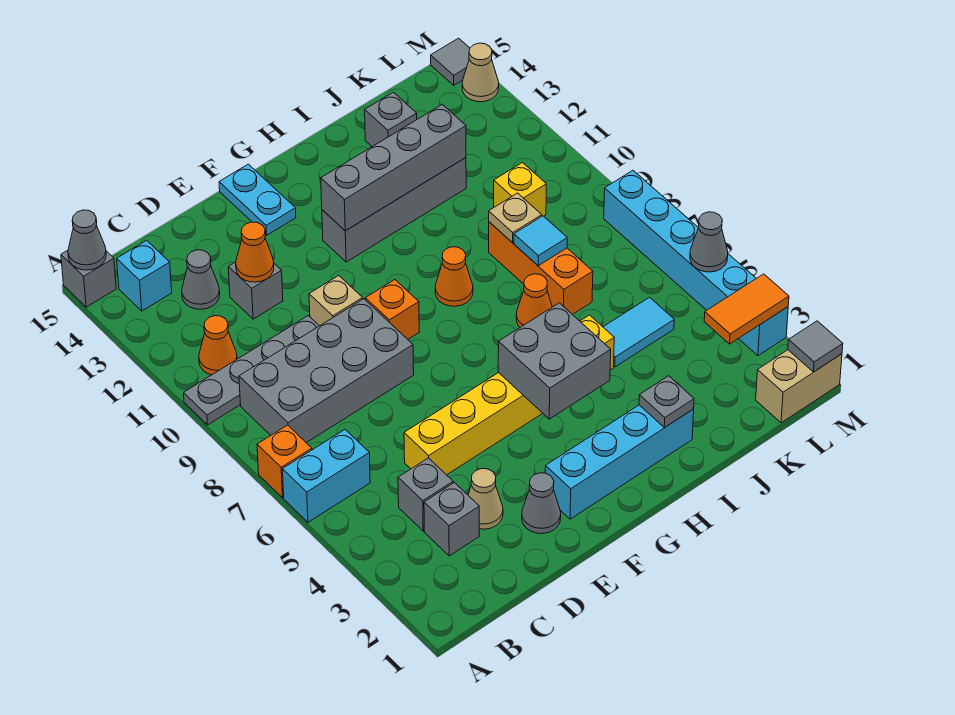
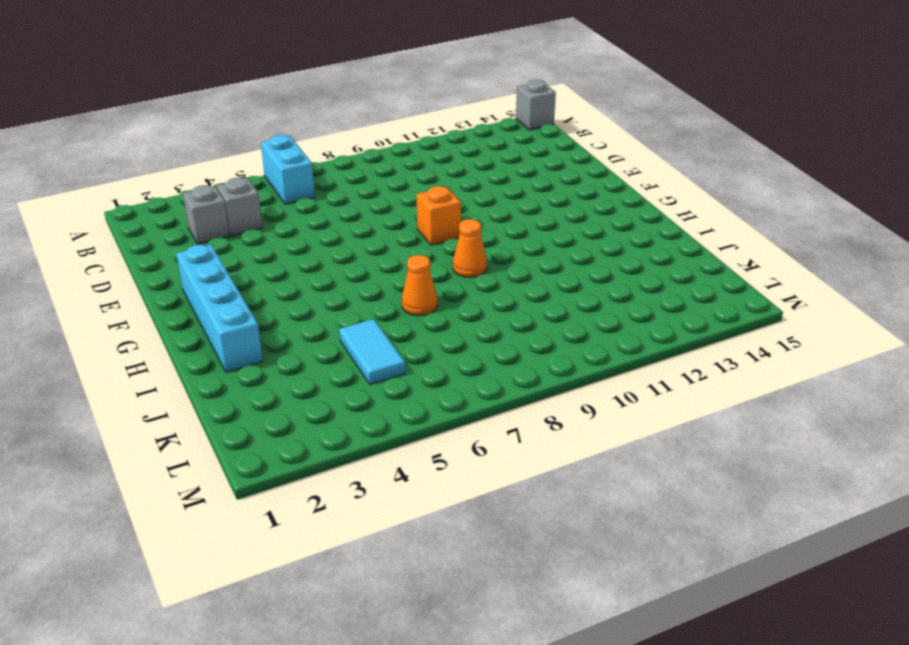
none -> orange 1x1 brick [257,425,312,498]
none -> grey 1x4 plate [184,316,319,425]
none -> grey 2x4 brick [239,299,414,443]
none -> orange 1x1 cone [199,316,237,375]

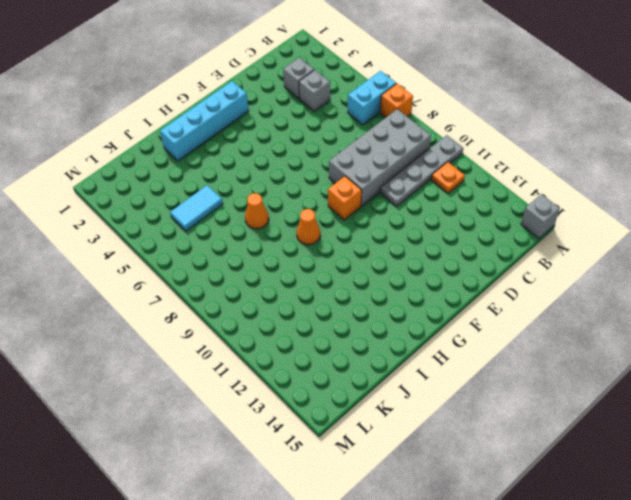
orange 1x1 plate [431,162,465,193] -> orange 1x1 cone [199,316,237,375]
none -> cyan 1x1 brick [117,240,172,311]
none -> grey 1x1 cone [182,250,220,309]
none -> tan 1x1 cone [468,469,503,529]
none -> yellow 1x6 brick [404,315,614,475]

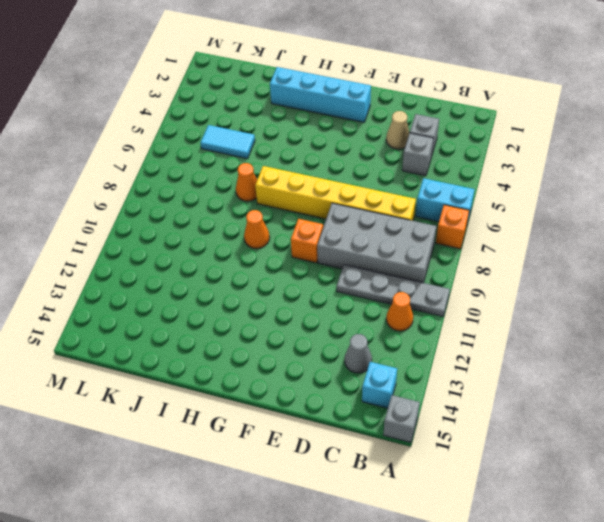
yellow 1x6 brick [255,166,416,221] -> yellow 1x6 brick moved to [404,315,614,475]
none -> grey 1x1 brick [228,262,283,319]
none -> grey 1x1 cone [522,473,561,534]
none -> tan 1x1 brick [309,276,363,326]
none -> cyan 1x2 plate [219,164,296,235]

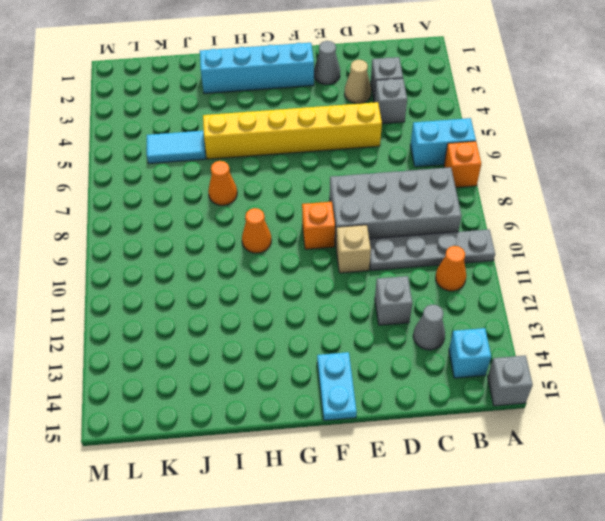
none -> grey 1x4 brick [322,158,466,262]
none -> orange 1x3 brick [489,222,593,315]
none -> grey 1x1 brick [365,92,417,147]
none -> yellow 1x1 brick [494,163,546,216]

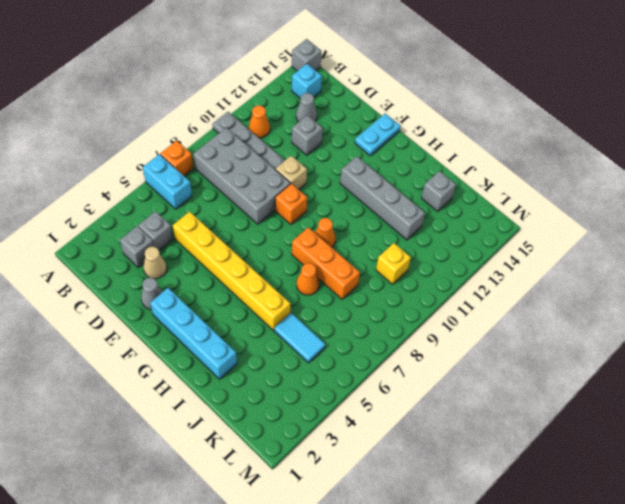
orange 1x3 brick [292,227,360,299] -> orange 1x3 brick turned to [489,222,593,315]
none -> tan 1x2 brick [756,350,842,423]
none -> cyan 1x6 brick [604,171,788,356]
none -> tan 1x1 cone [462,43,499,102]
none -> grey 1x1 tile [431,38,470,85]

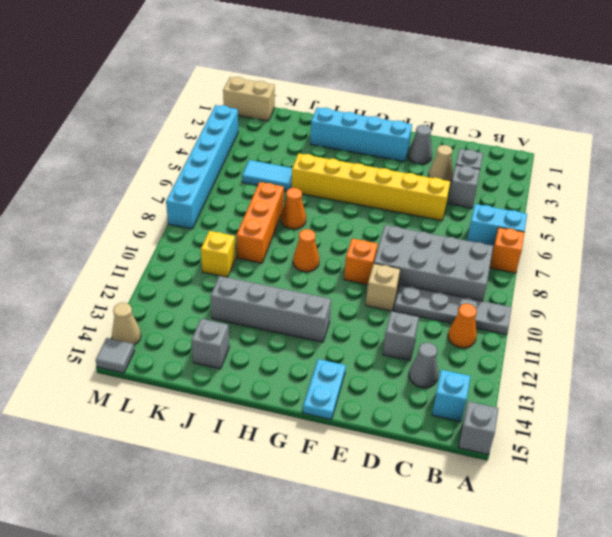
none -> grey 1x1 cone [68,210,106,270]
none -> orange 1x1 cone [236,222,274,282]
none -> grey 2x2 brick [498,303,611,419]
none -> grey 1x4 brick [321,105,466,231]

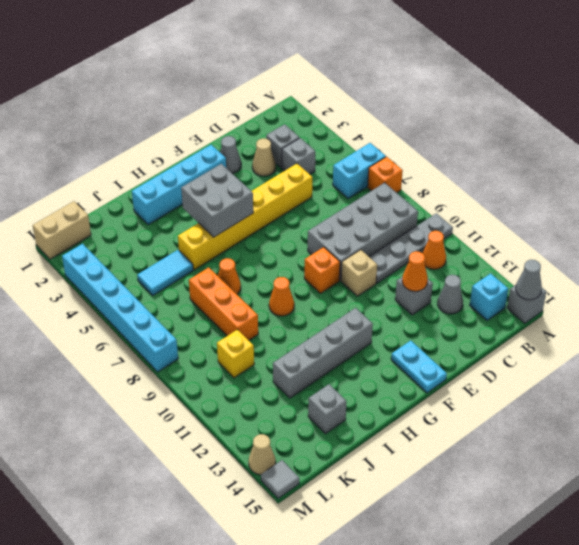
none -> grey 1x4 brick [321,105,466,231]
none -> grey 1x1 plate [639,376,694,428]
none -> cyan 1x1 tile [514,216,567,266]
none -> tan 1x1 plate [489,193,542,243]

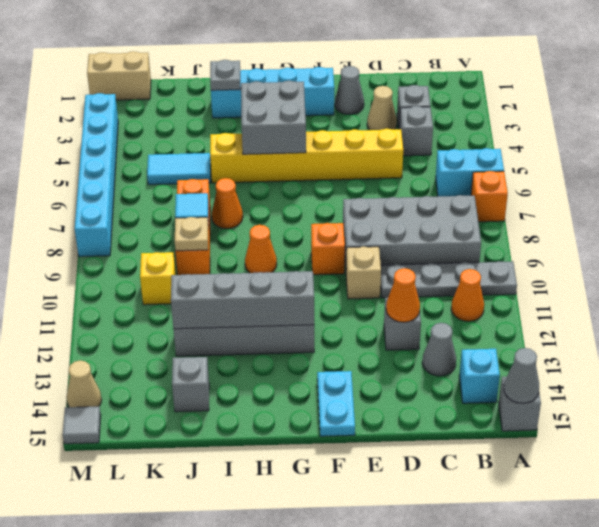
none -> orange 1x2 tile [704,274,789,344]
none -> grey 1x1 tile [788,321,843,372]
none -> grey 1x1 cone [690,212,728,272]

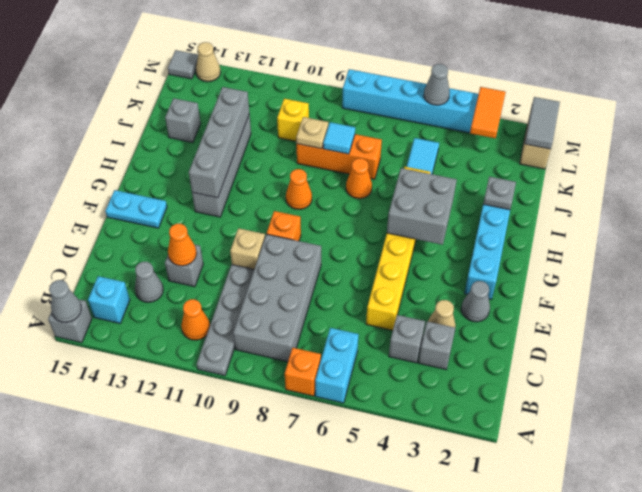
grey 1x2 tile [525,97,560,149] -> grey 1x1 tile [788,321,843,372]

